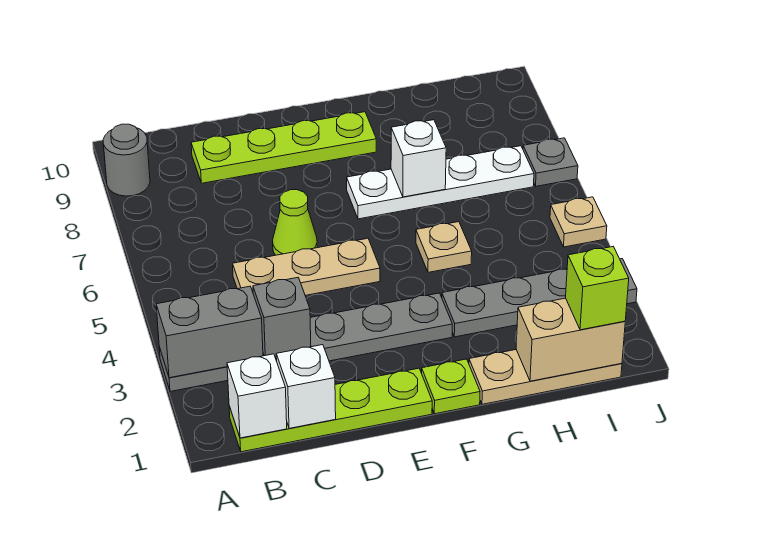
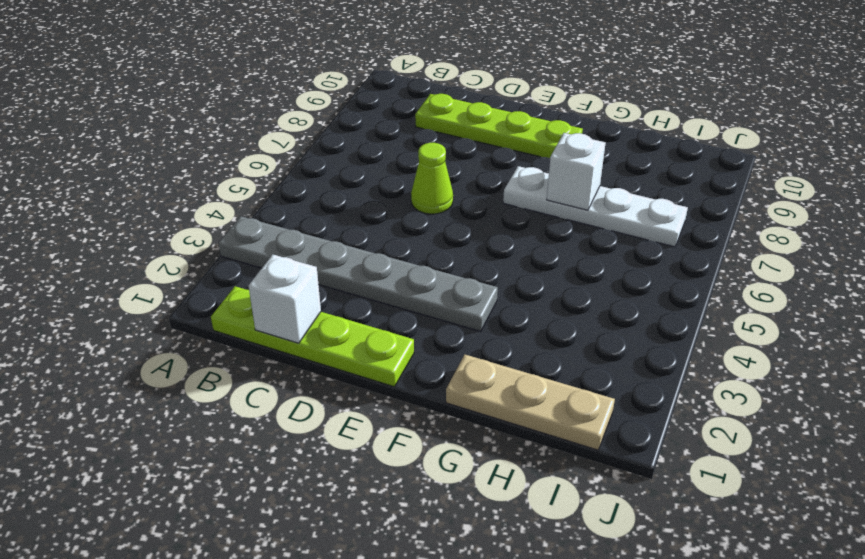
none -> grey 1x1 round brick [103,124,150,196]
none -> tan 1x3 plate [233,238,380,295]
none -> lime 1x1 plate [422,359,480,414]

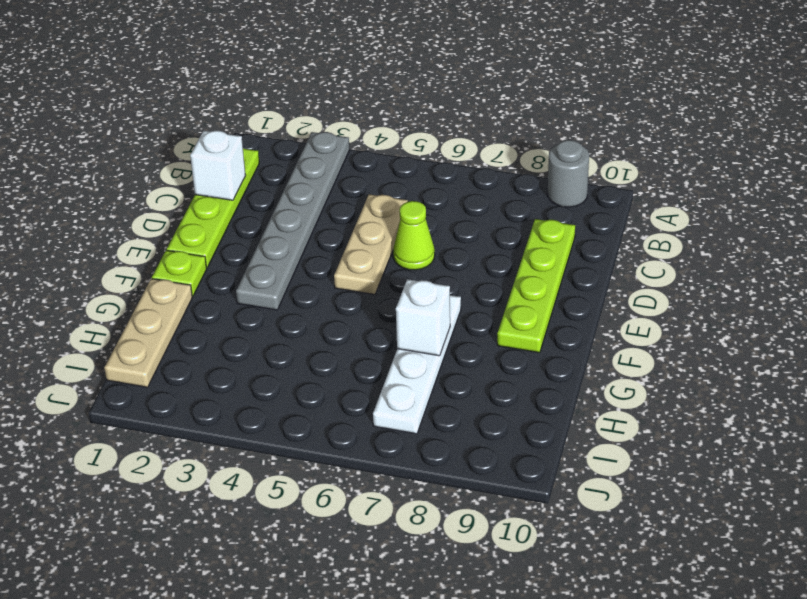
none -> grey 1x4 plate [442,259,637,337]
none -> tan 1x1 plate [416,222,472,272]
none -> tan 1x1 plate [550,197,607,247]

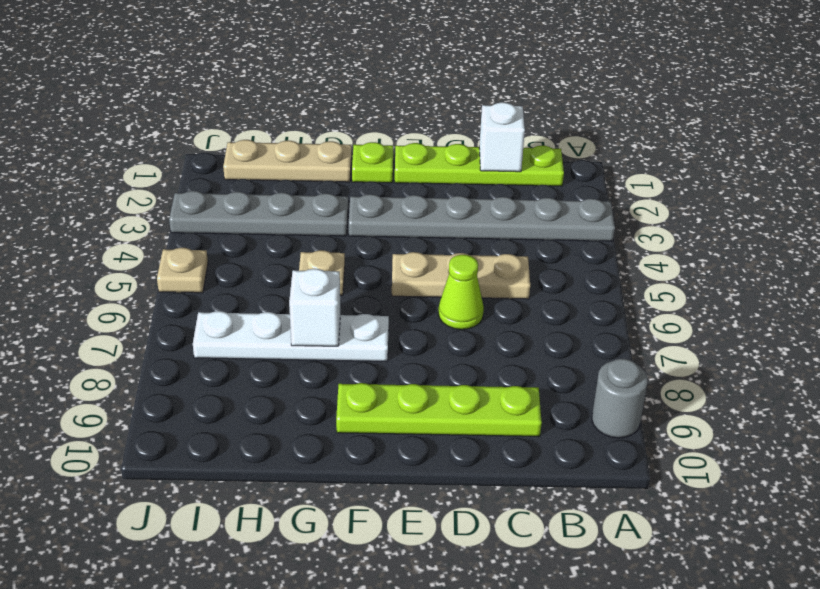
none -> grey 1x1 plate [523,138,578,186]
none -> grey 1x2 brick [156,286,263,378]
none -> white 1x1 brick [227,354,287,438]

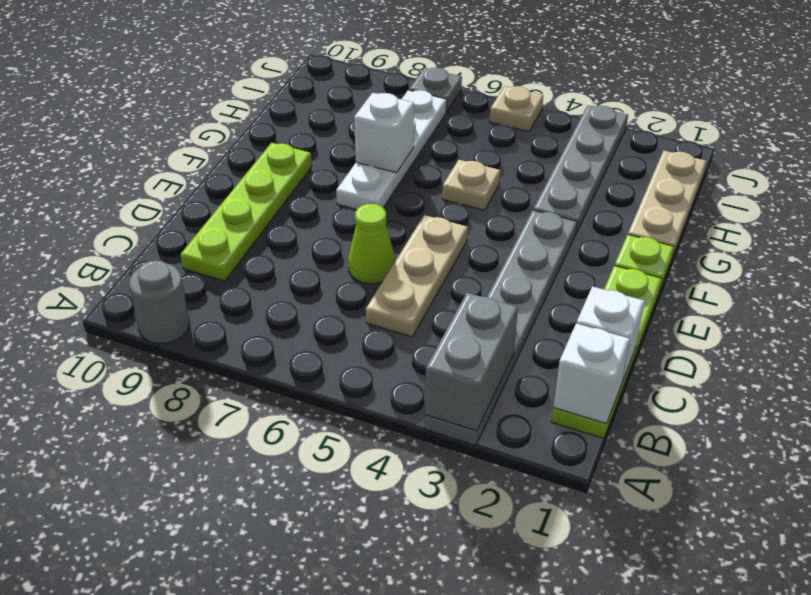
none -> grey 1x1 brick [253,278,311,357]
none -> tan 1x2 brick [516,298,625,381]
none -> lime 1x1 brick [566,247,629,330]

